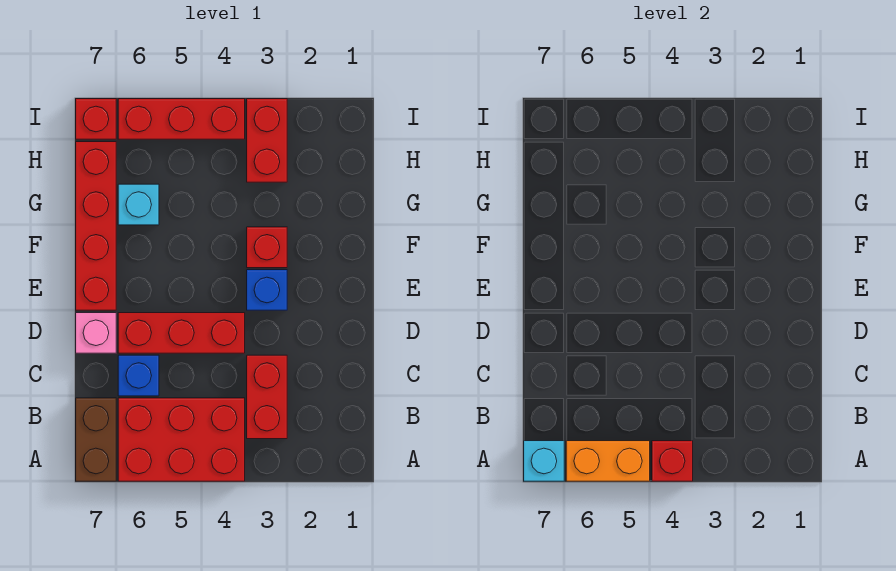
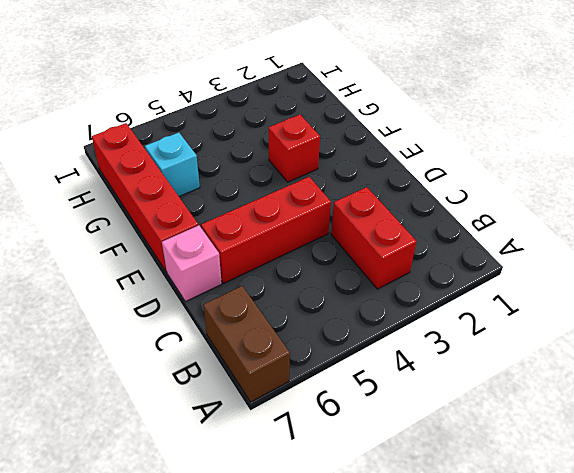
none -> red 2x3 brick [118,398,245,481]
none -> blue 1x1 brick [118,355,159,396]
none -> blue 1x1 brick [247,270,287,310]

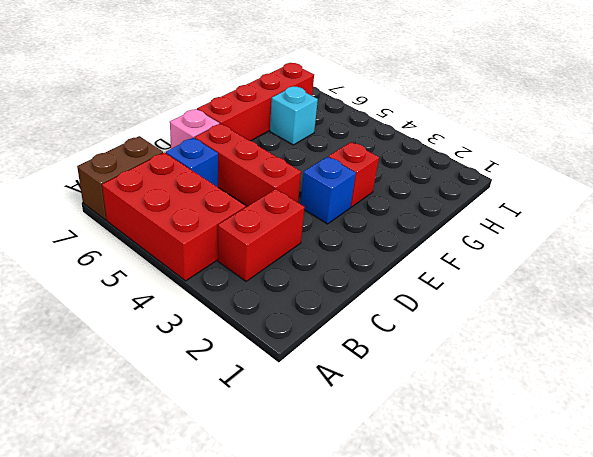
none -> red 1x2 brick [247,99,287,182]
none -> red 1x3 brick [118,99,245,139]
none -> red 1x1 brick [76,99,116,139]

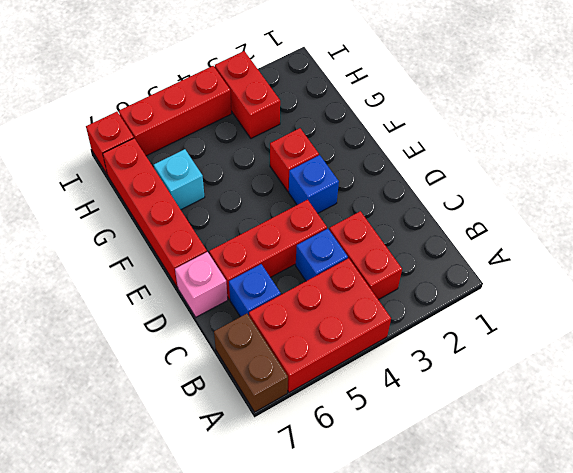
blue 1x1 brick [296,229,348,281] -> none
none -> red 1x1 brick [652,441,693,481]
none -> orange 1x2 brick [566,441,650,481]
none -> cyan 1x1 brick [524,441,564,481]

